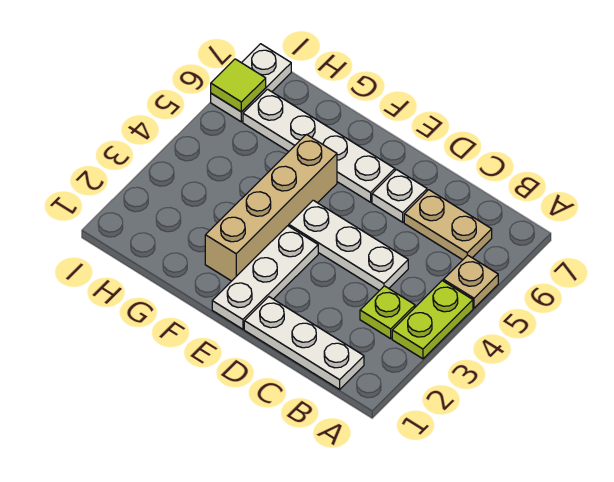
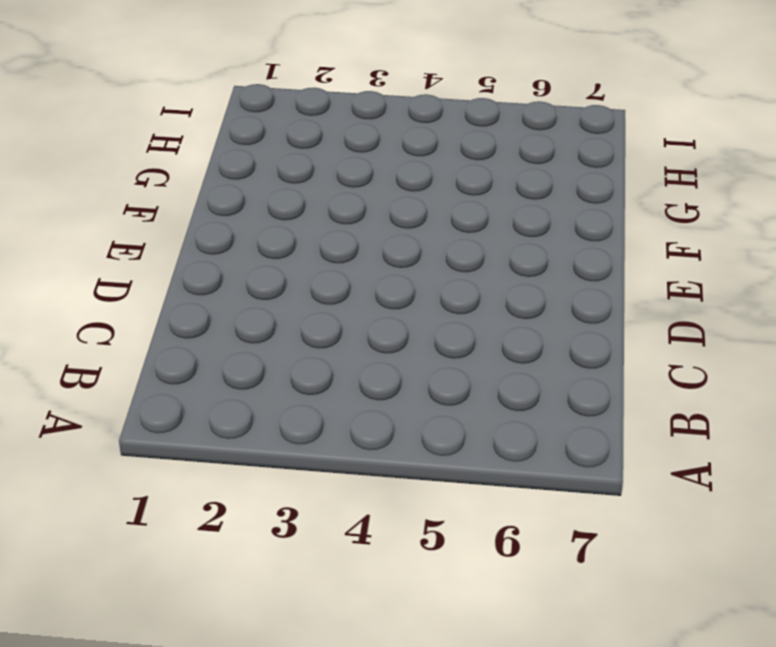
none -> lime 1x2 plate [392,281,473,359]
none -> tan 1x1 plate [443,255,498,308]
none -> white 1x3 plate [244,297,364,389]

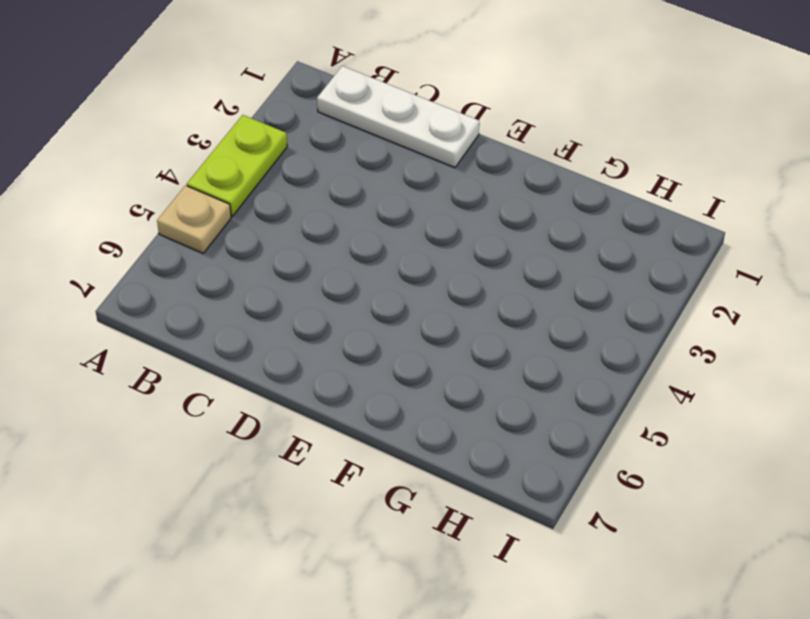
none -> lime 1x1 plate [360,286,415,339]
none -> tan 1x2 plate [404,190,492,260]
none -> white 1x3 plate [289,200,408,291]

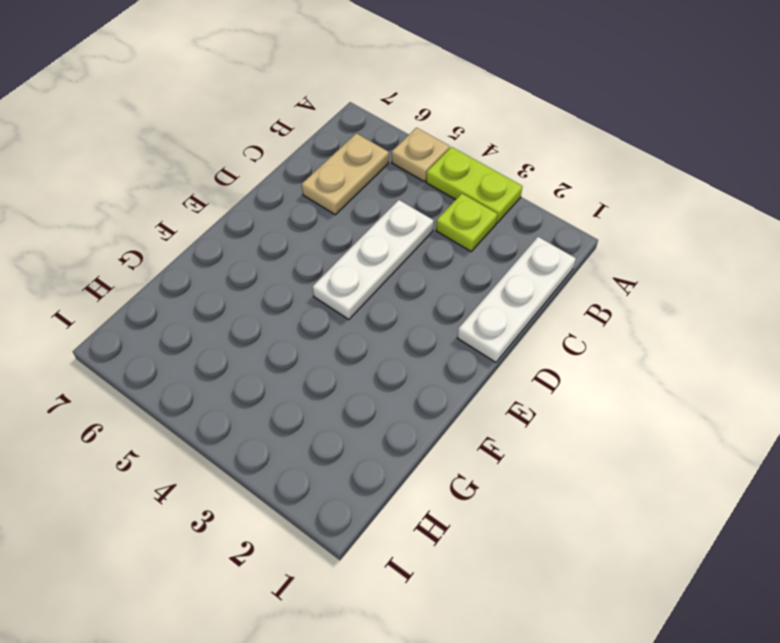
none -> white 1x1 plate [372,170,427,222]
none -> white 1x3 plate [212,226,318,329]
none -> white 1x4 plate [243,89,395,202]

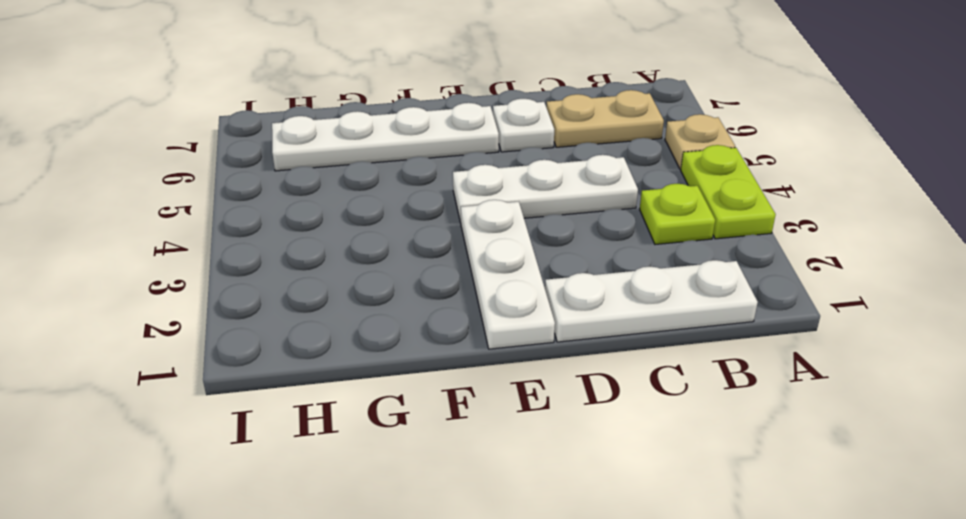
none -> tan 1x4 brick [205,135,337,281]
none -> white 1x2 plate [211,44,291,122]
none -> lime 1x1 tile [211,59,266,112]

